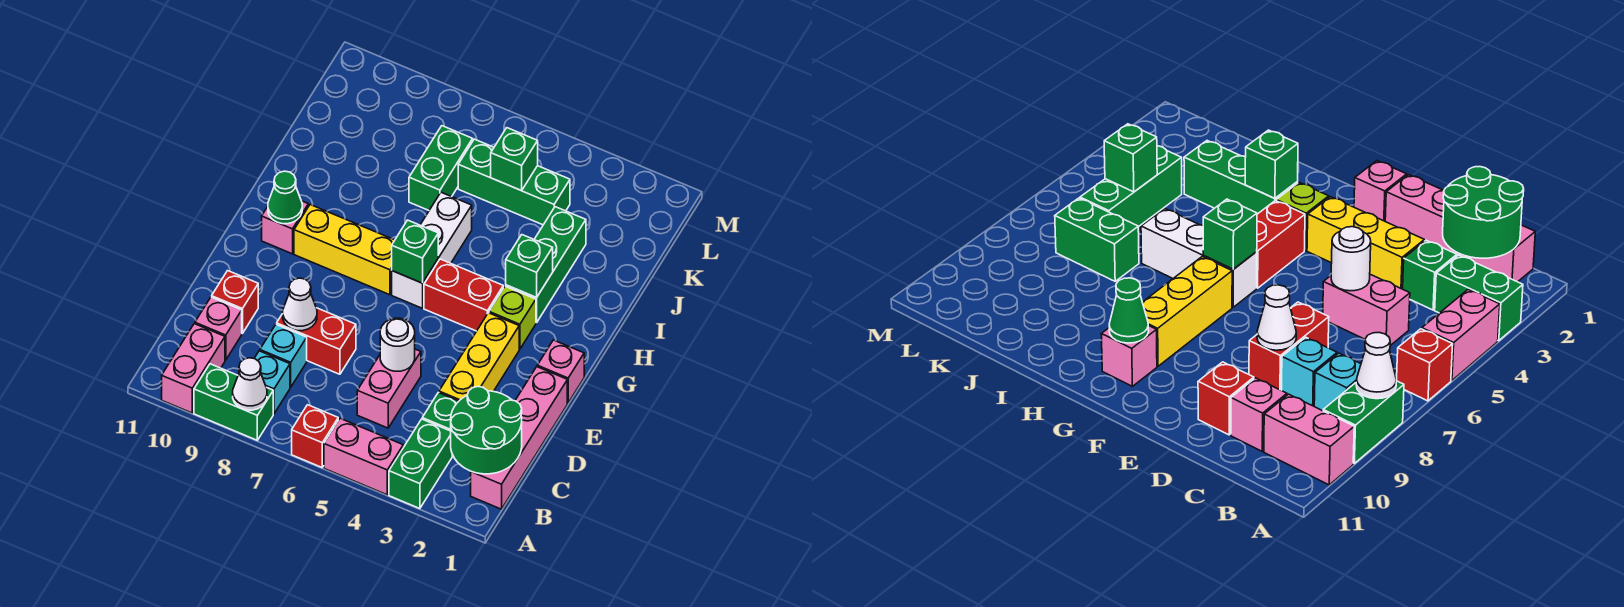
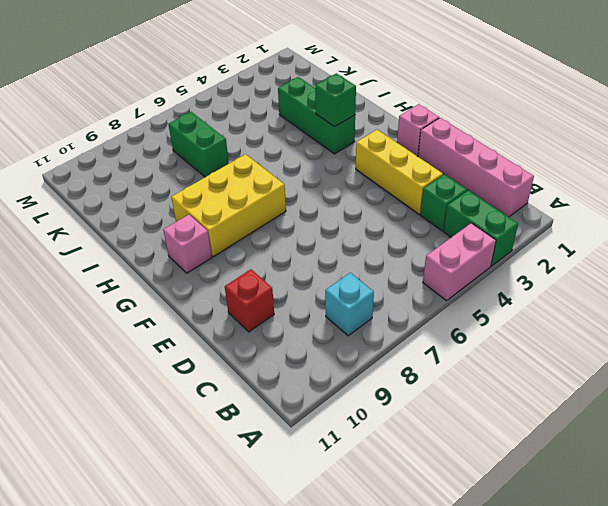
yellow 2x3 brick [171,154,286,257] -> yellow 1x3 brick [294,205,395,295]
none -> red 1x1 brick [292,405,338,467]
none -> green 1x2 brick [194,364,273,440]
none -> pink 1x2 brick [162,324,225,413]
none -> pink 1x2 brick [357,349,421,428]

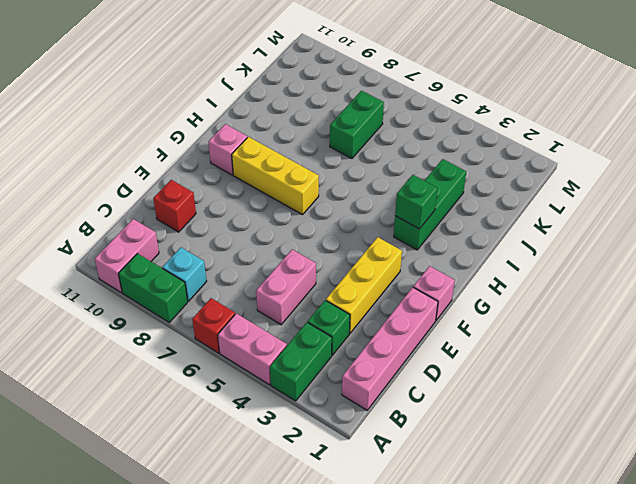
none -> cyan 1x1 brick [260,324,307,387]
none -> pink 1x1 brick [195,297,242,360]
none -> red 1x2 brick [277,308,356,374]
none -> lime 1x1 brick [489,286,536,349]

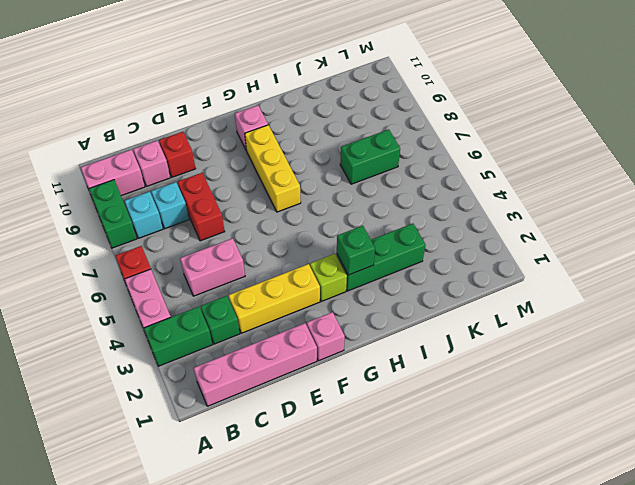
none -> red 1x2 brick [424,259,503,331]
none -> white 1x3 brick [392,192,472,308]
none -> green 1x3 brick [458,139,570,225]
none -> white 1x1 cone [233,358,267,410]

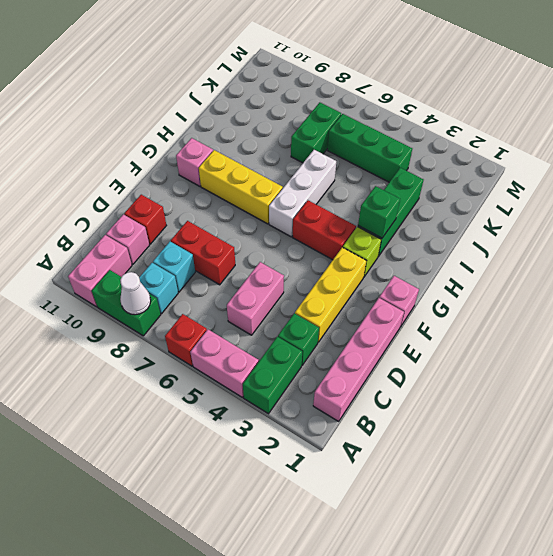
none -> green 2x2 round brick [451,386,522,474]
none -> white 1x1 round brick [380,318,415,371]
none -> white 1x1 cone [283,278,317,331]
none -> green 1x1 brick [392,220,438,283]

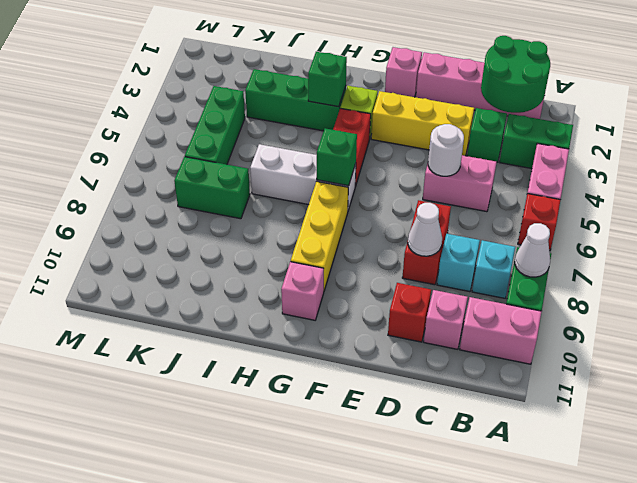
none -> green 1x1 cone [268,171,302,224]
none -> green 1x1 brick [491,128,538,191]

